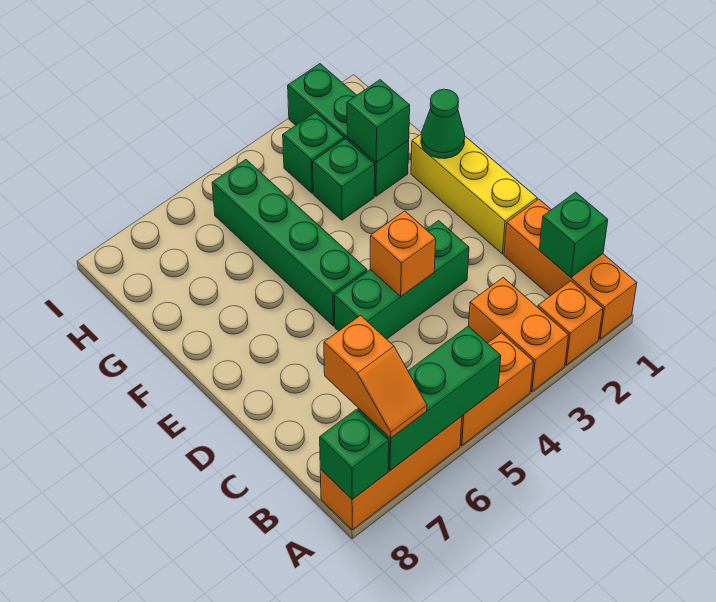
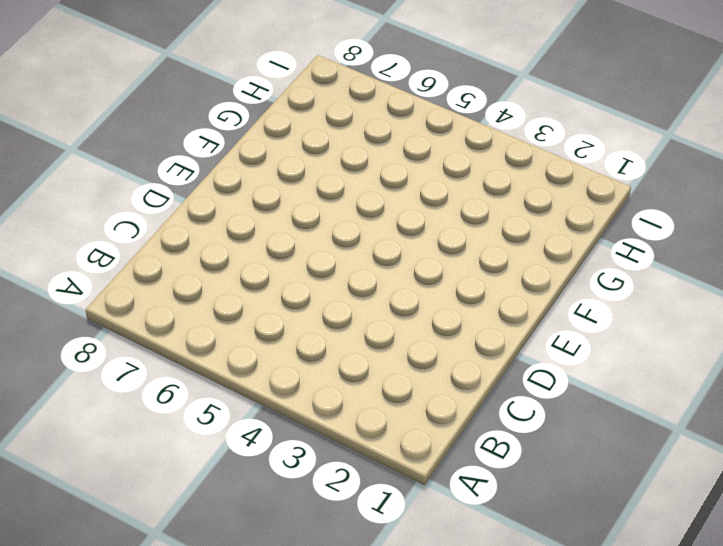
none -> orange 1x3 brick [504,199,637,339]
none -> orange 1x1 brick [538,281,603,365]
none -> orange 1x2 brick [469,277,568,392]

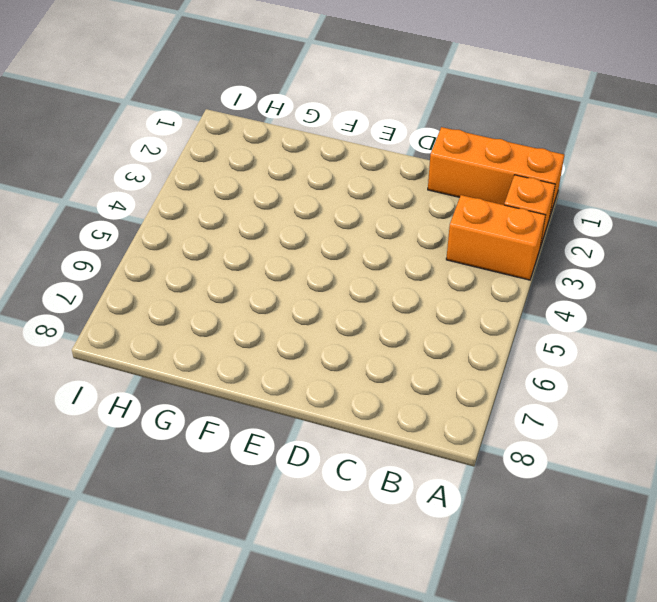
none -> orange 1x2 brick [460,333,533,446]
none -> orange 1x3 brick [320,416,462,530]
none -> yellow 1x3 brick [411,134,537,254]

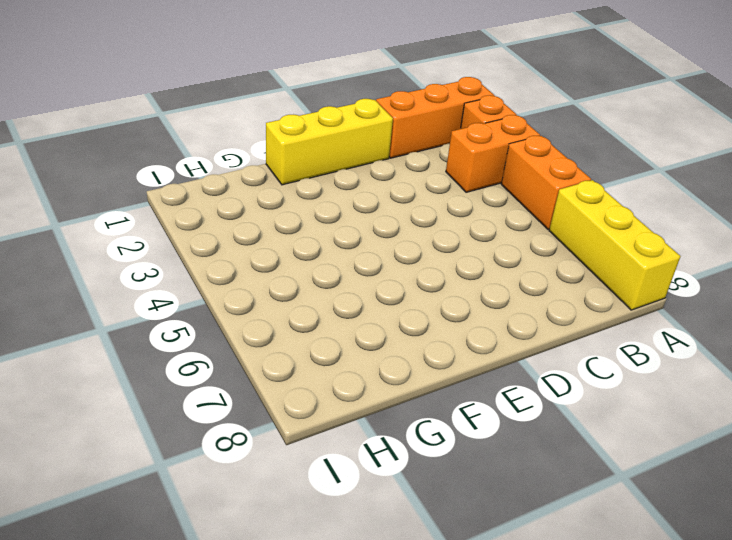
yellow 1x3 brick [549,180,680,310] -> orange 1x3 brick [320,416,462,530]
none -> green 1x3 brick [334,221,469,339]
none -> green 1x4 brick [212,160,367,326]
none -> green 1x3 brick [288,64,409,196]

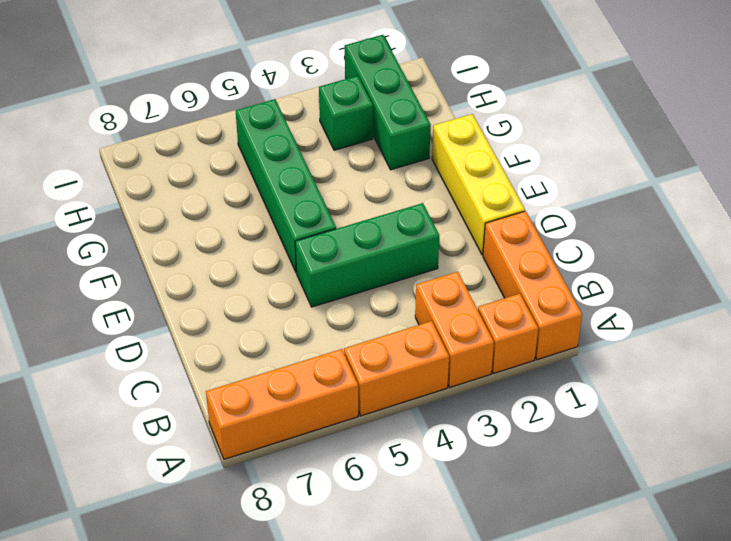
none -> green 1x1 brick [313,139,375,220]
none -> green 1x3 brick [358,326,501,470]
none -> green 1x1 brick [320,410,389,499]

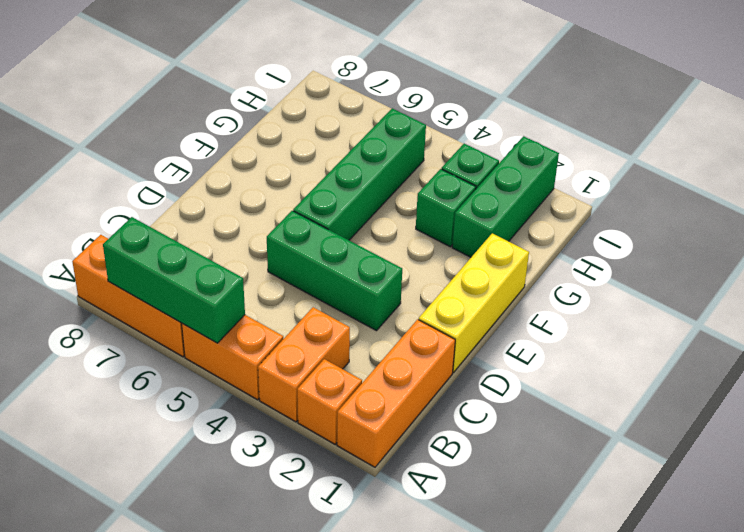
none -> green 1x1 brick [320,410,389,499]
none -> green 1x1 brick [539,192,608,277]
none -> orange 1x1 brick [370,211,436,296]

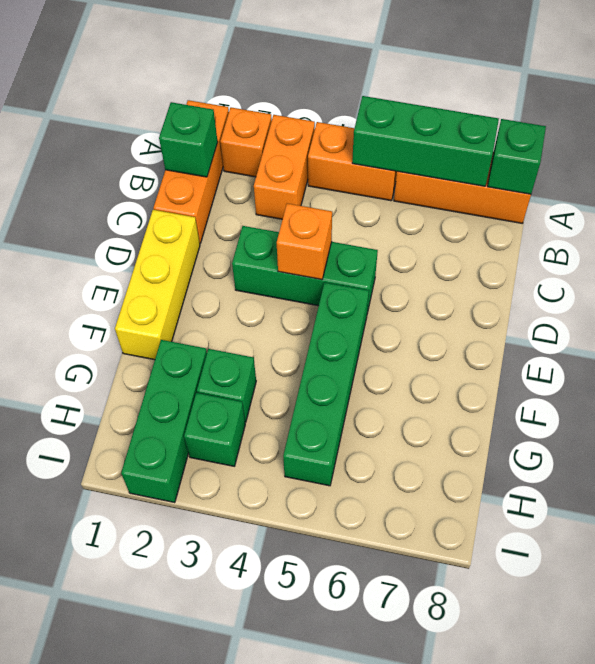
none -> green 1x1 cone [421,89,465,158]
none -> green 1x1 brick [347,80,410,162]
none -> orange 1x2 slope [324,315,427,438]

